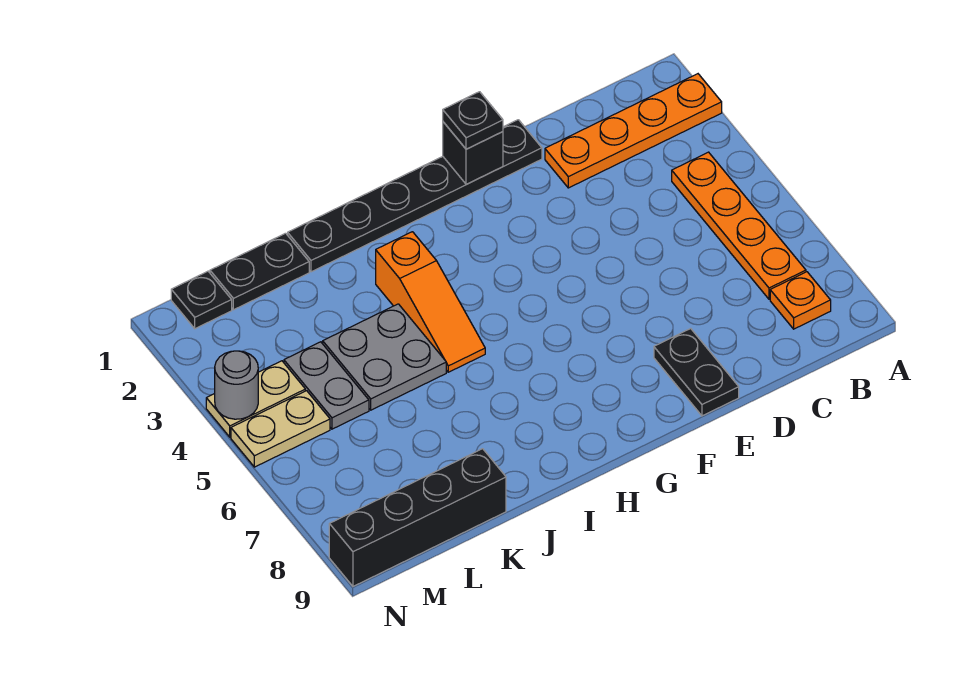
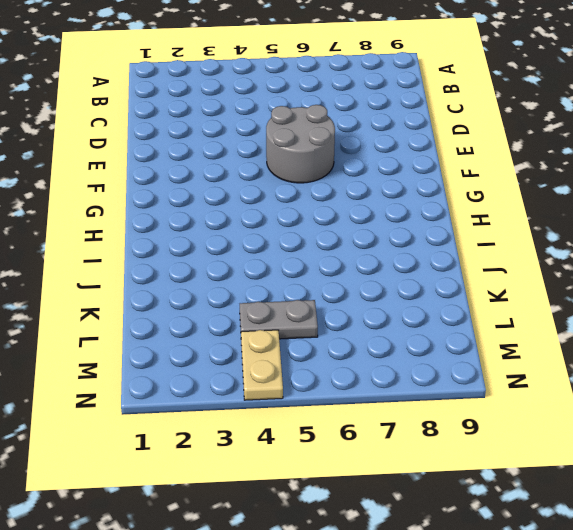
grey 2x2 round brick [266,105,335,183] -> none
none -> orange 1x4 plate [545,74,722,188]
none -> orange 1x4 plate [672,152,806,299]
none -> orange 1x1 plate [770,272,831,329]

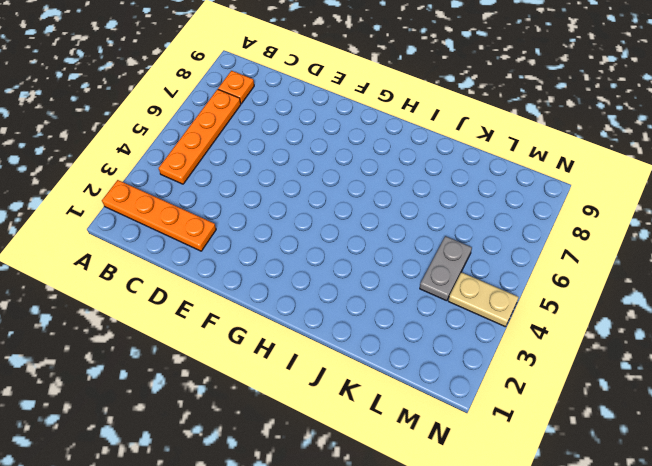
none -> black 1x6 plate [288,120,542,272]
none -> black 1x2 plate [654,329,739,416]
none -> orange 1x3 slope [376,232,485,372]

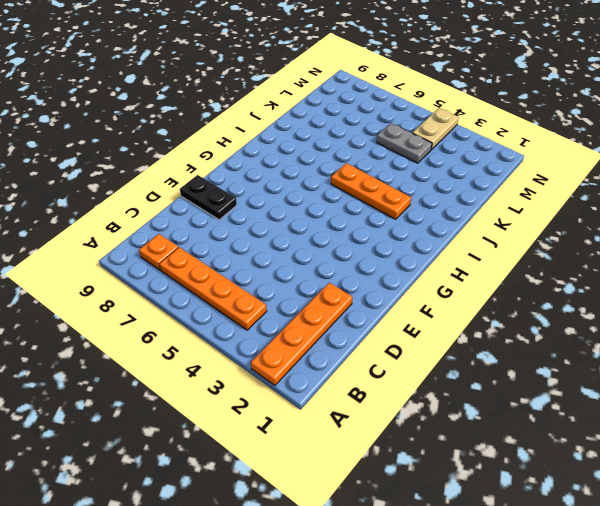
orange 1x3 plate [331,163,411,219] -> orange 1x3 slope [376,232,485,372]
none -> black 1x6 plate [288,120,542,272]
none -> grey 2x2 plate [323,304,446,410]
none -> black 1x2 plate [210,233,309,310]

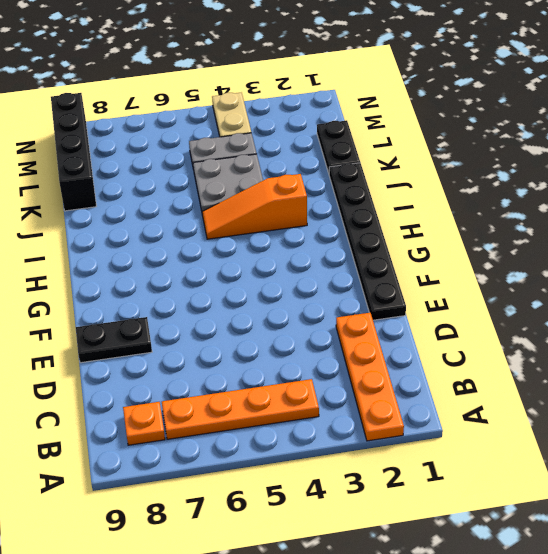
none -> black 1x1 plate [171,271,232,329]
none -> tan 1x2 plate [231,391,330,467]
none -> black 1x1 brick [443,122,503,184]

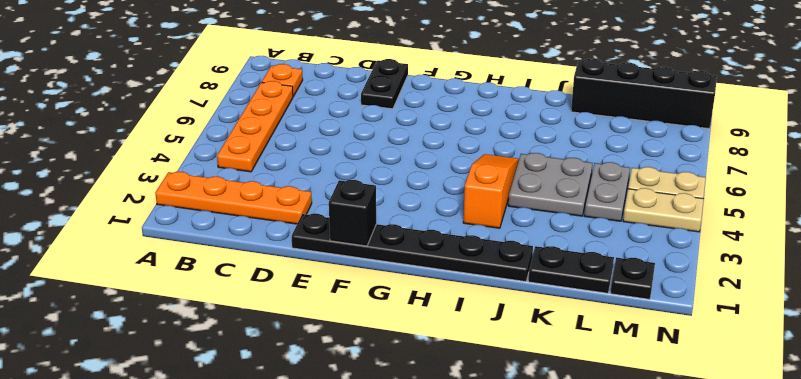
none -> grey 1x1 round brick [215,351,258,419]
none -> black 1x1 plate [443,92,503,149]

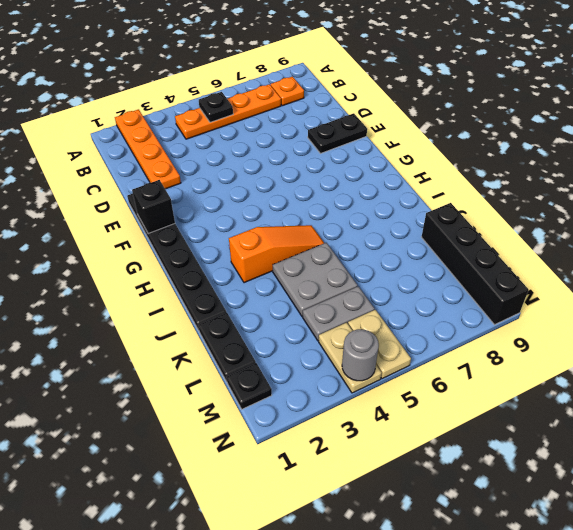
black 1x1 plate [198,92,233,122] -> black 1x1 plate moved to [443,92,503,149]

